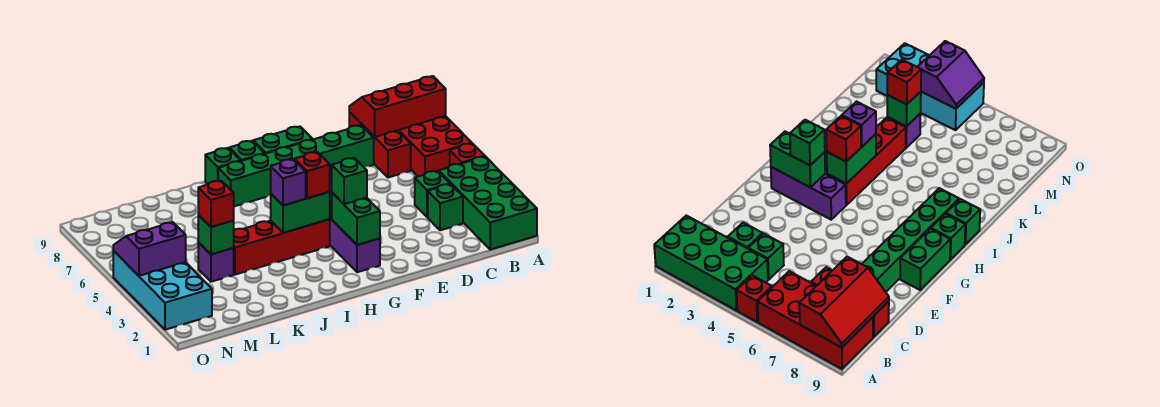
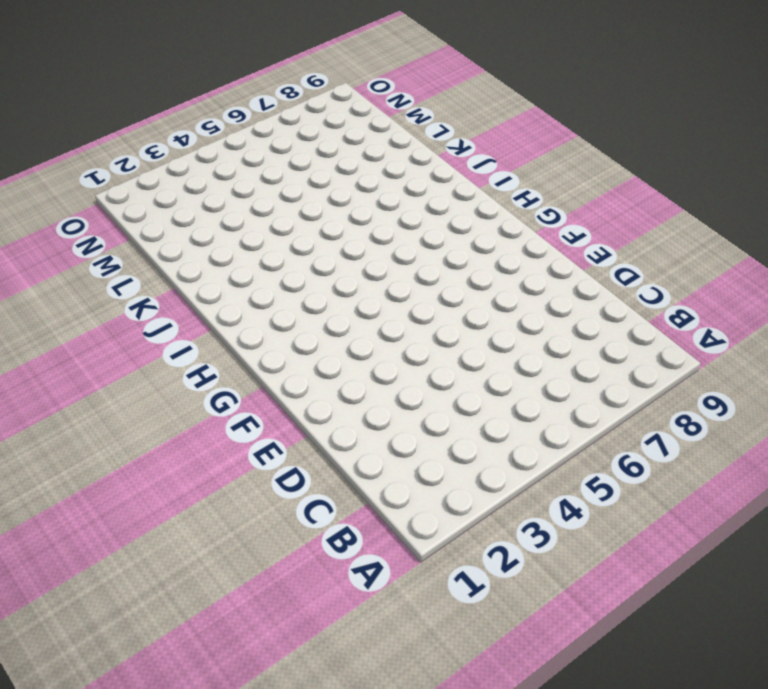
none -> green 2x4 brick [439,156,537,250]
none -> red 1x1 brick [450,143,485,165]
none -> red 2x4 brick [398,116,471,176]

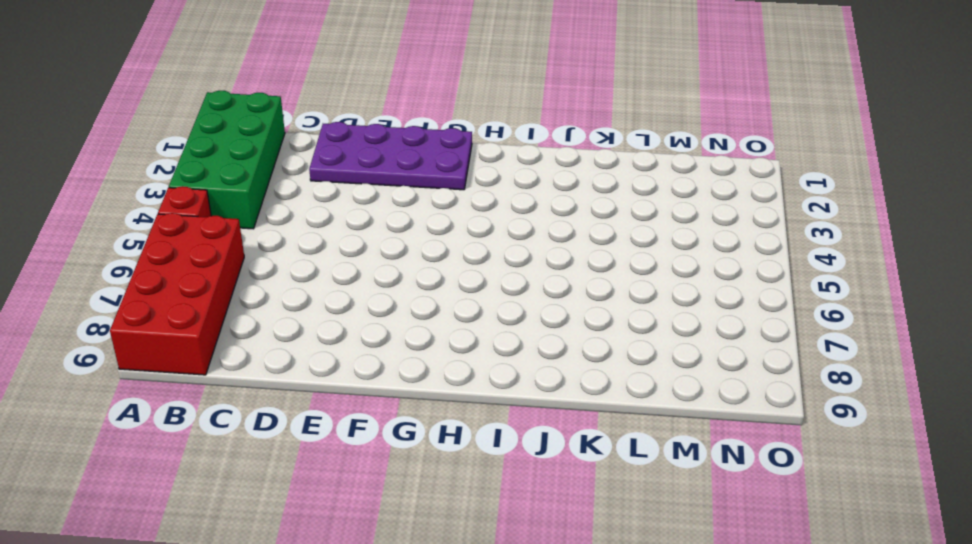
purple 2x4 plate [309,122,472,190] -> purple 1x3 brick [330,201,380,272]
none -> green 1x1 brick [428,184,463,230]
none -> green 1x1 brick [415,171,450,217]
none -> red 1x3 brick [349,112,411,177]

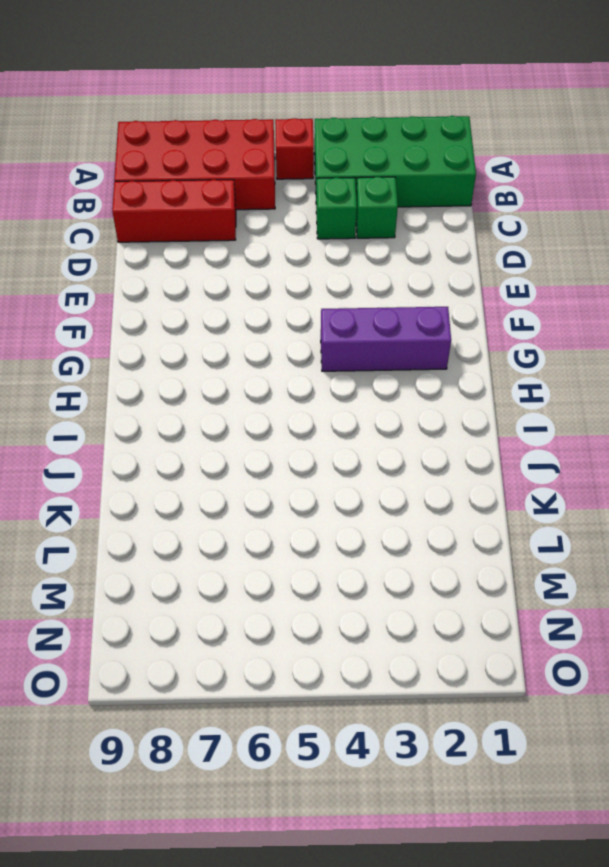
none -> green 1x6 brick [218,125,374,206]
none -> green 1x2 brick [253,126,313,154]
none -> red 1x4 brick [234,219,330,275]

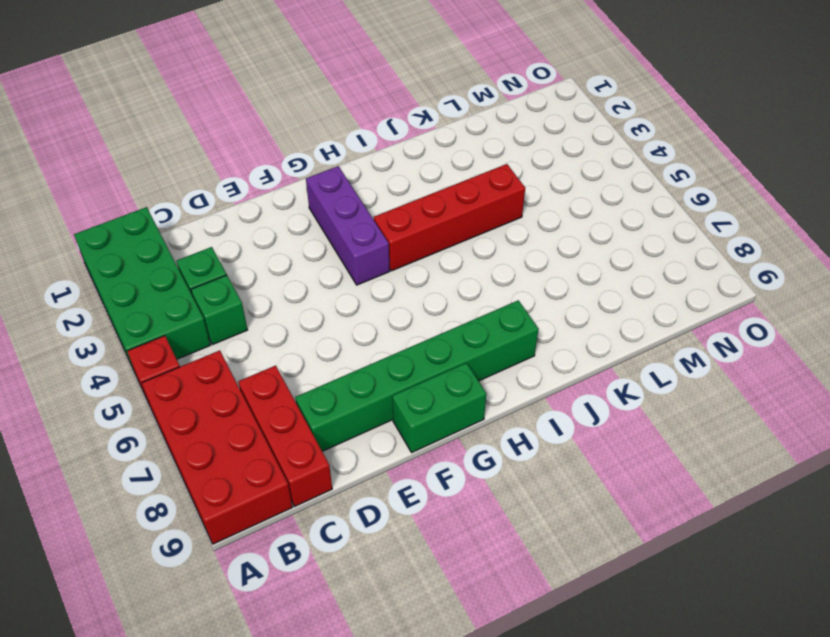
none -> green 1x1 brick [229,141,265,161]
none -> green 1x1 brick [205,148,241,184]
none -> purple 1x1 brick [198,242,234,282]

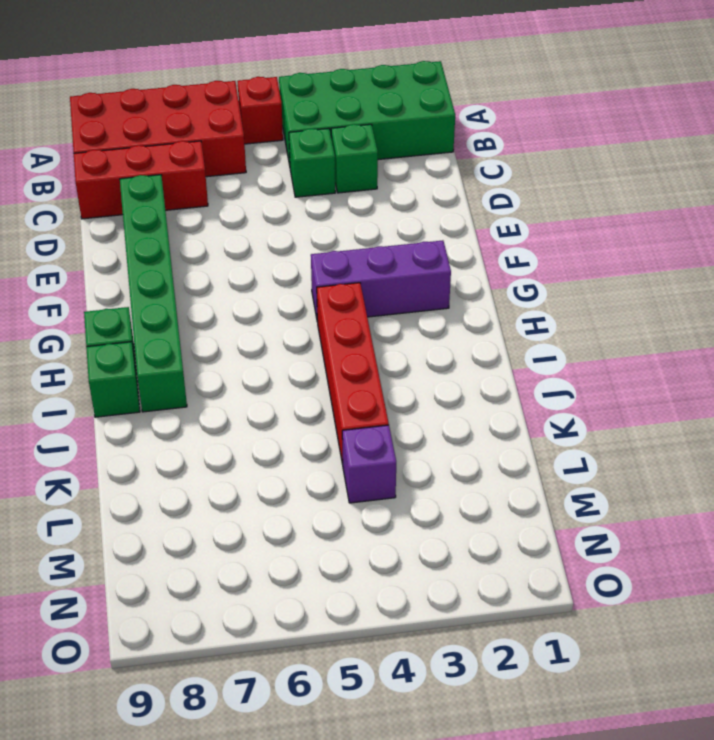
none -> green 1x2 brick [253,126,313,154]
none -> cyan 2x4 brick [113,251,212,330]
none -> red 2x3 slope [349,76,446,137]

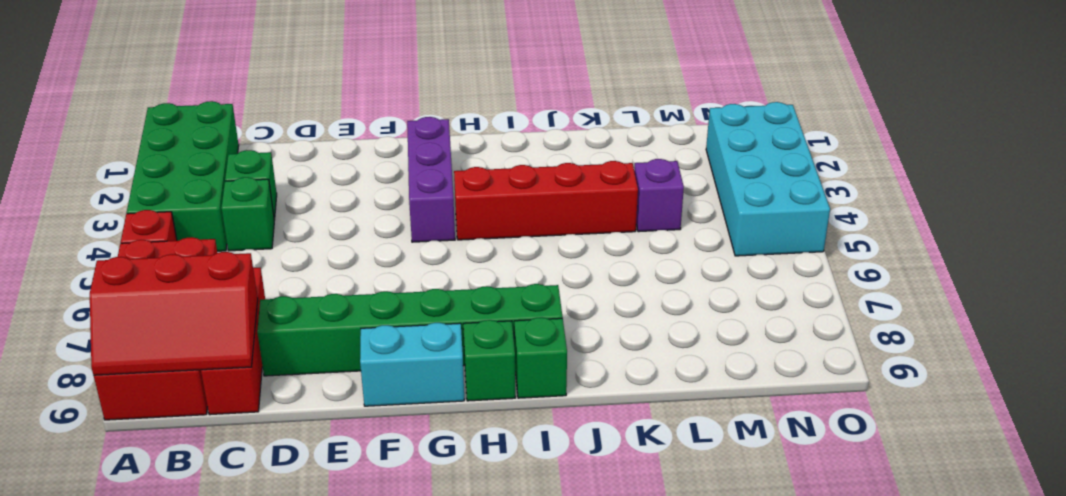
cyan 1x2 brick [360,323,464,406] -> green 1x2 brick [253,126,313,154]
none -> green 1x2 brick [332,193,380,245]
none -> green 1x2 brick [271,192,330,233]
none -> green 1x1 brick [198,215,234,254]

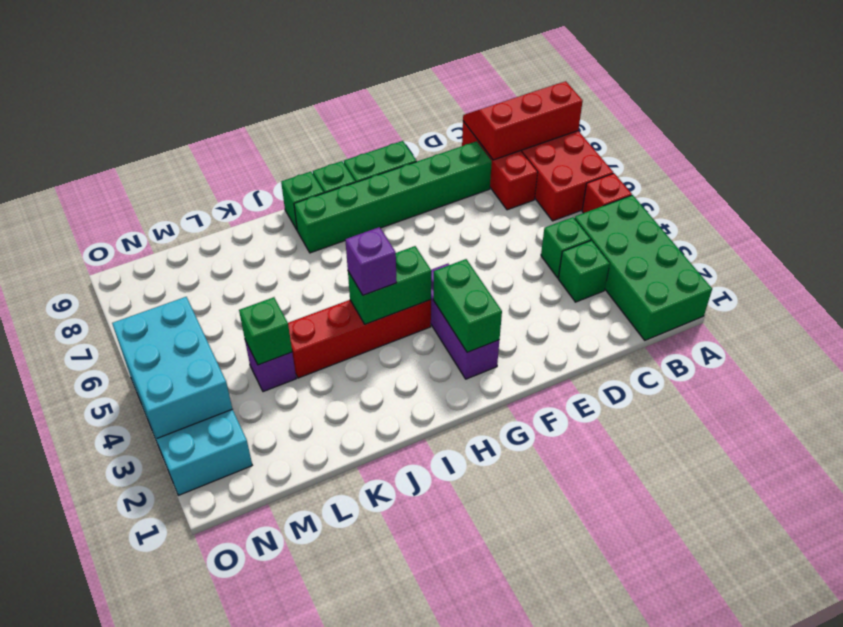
cyan 2x3 brick [112,297,232,438] -> purple 2x2 slope [113,222,186,276]
none -> green 1x1 brick [332,158,367,204]
none -> red 1x1 brick [295,152,330,198]
none -> red 1x1 brick [198,181,234,227]

